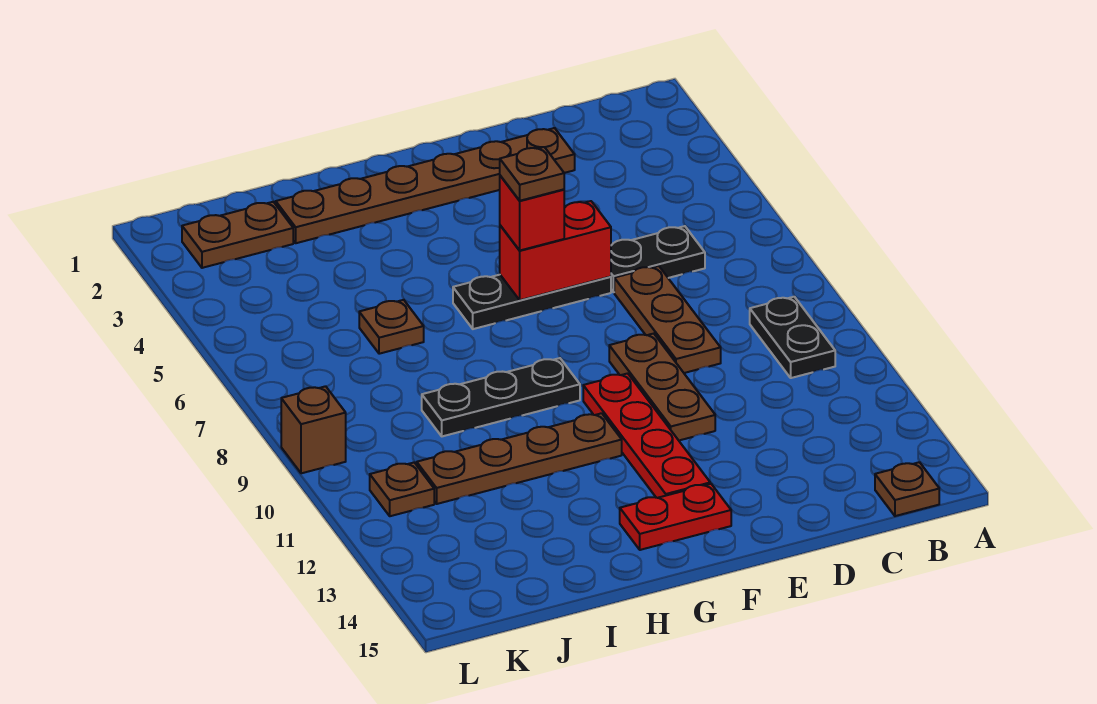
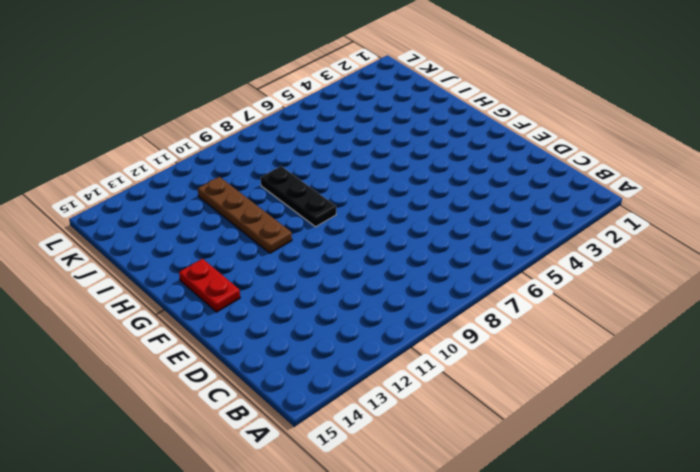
none -> black 1x2 plate [750,297,835,378]
none -> brown 1x1 plate [875,462,939,516]
none -> black 1x2 plate [611,226,705,292]

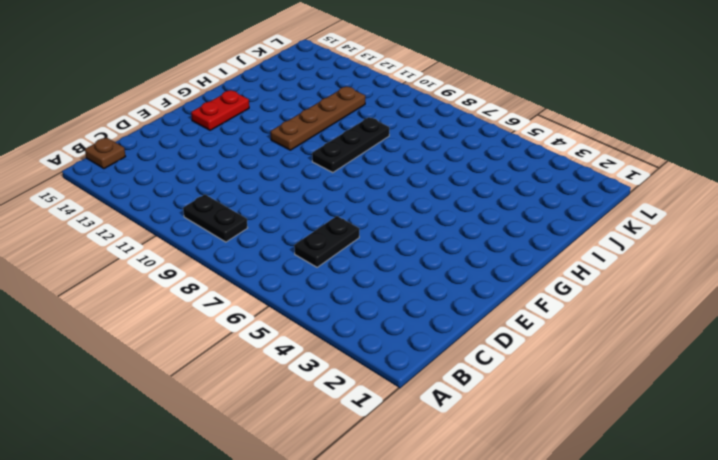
none -> brown 1x6 plate [276,128,575,243]
none -> brown 1x3 plate [614,266,721,373]
none -> black 1x3 plate [453,275,611,329]

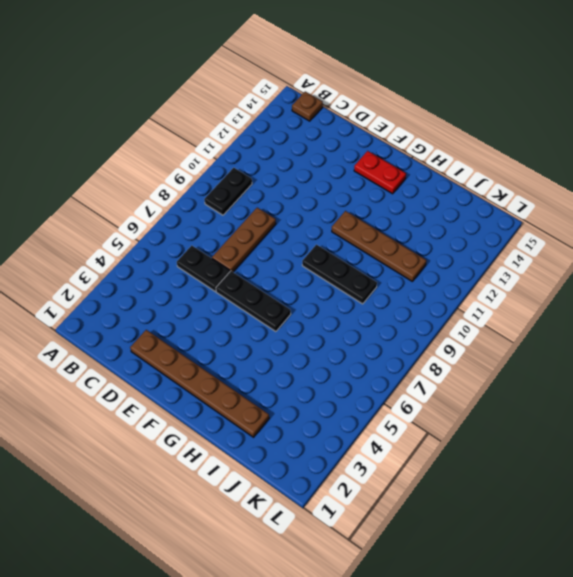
none -> brown 1x3 plate [609,334,715,440]
none -> red 1x4 plate [583,373,710,498]
none -> brown 1x1 plate [359,300,424,354]

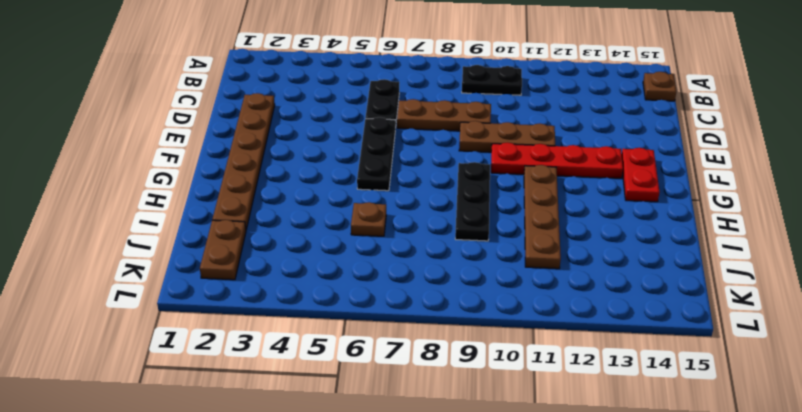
none -> brown 1x1 plate [370,463,434,516]
none -> brown 1x1 brick [281,386,346,473]
none -> red 1x2 brick [500,201,611,300]

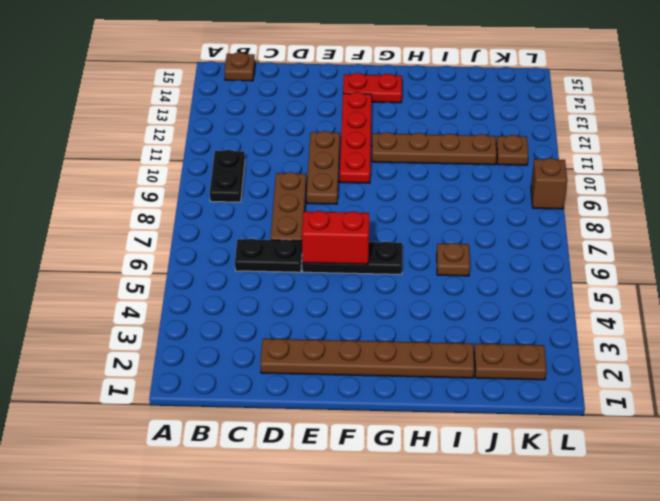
none -> black 1x3 plate [422,358,580,436]
none -> red 1x1 brick [500,176,564,250]
none -> brown 1x1 plate [500,147,564,201]

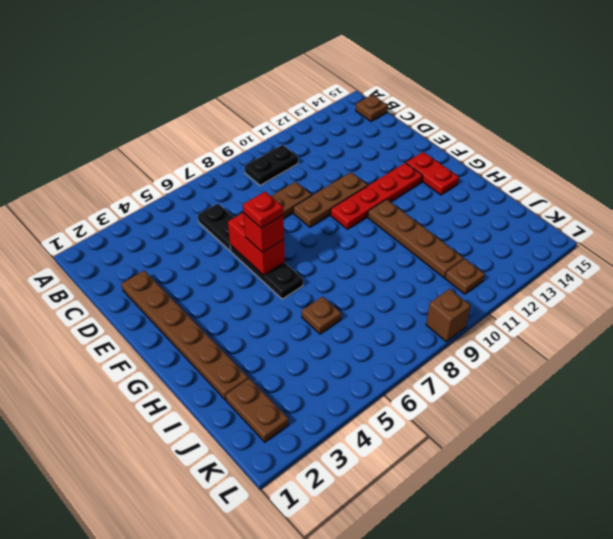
red 1x1 plate [243,192,283,228] -> brown 1x1 plate [500,147,564,201]
none -> black 1x3 plate [422,358,580,436]

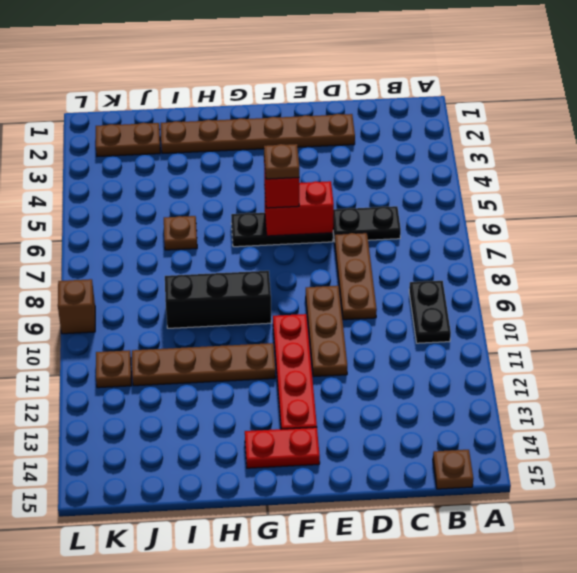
black 1x3 brick [165,271,271,328] -> black 1x3 plate [422,358,580,436]

